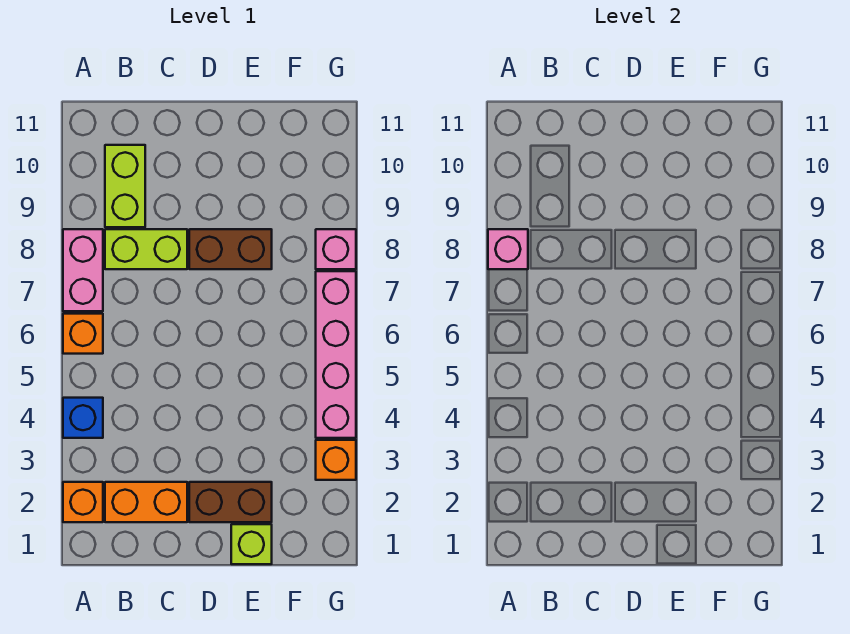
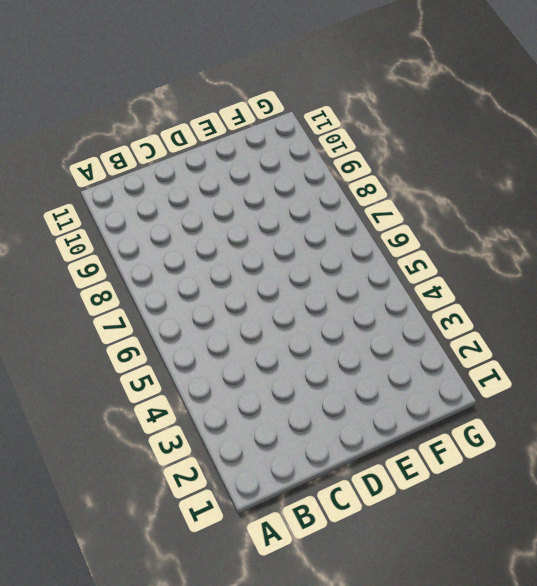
none -> orange 1x1 brick [63,482,103,522]
none -> blue 1x1 brick [63,398,103,438]
none -> orange 1x1 brick [63,314,103,354]

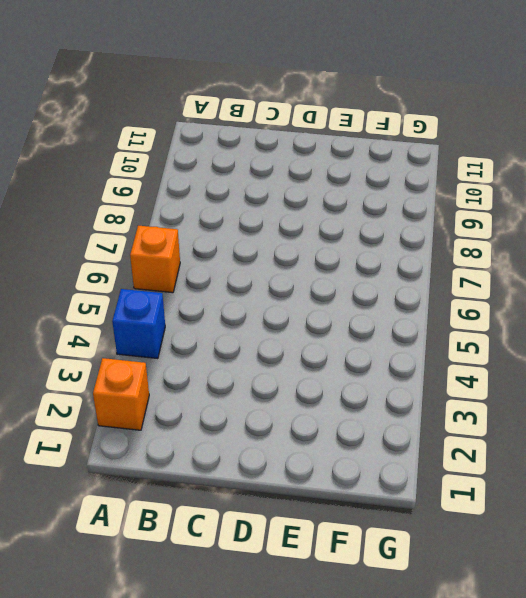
none -> pink 1x2 brick [63,229,103,311]
none -> orange 1x2 brick [105,482,187,522]
none -> lime 1x2 brick [105,229,187,269]

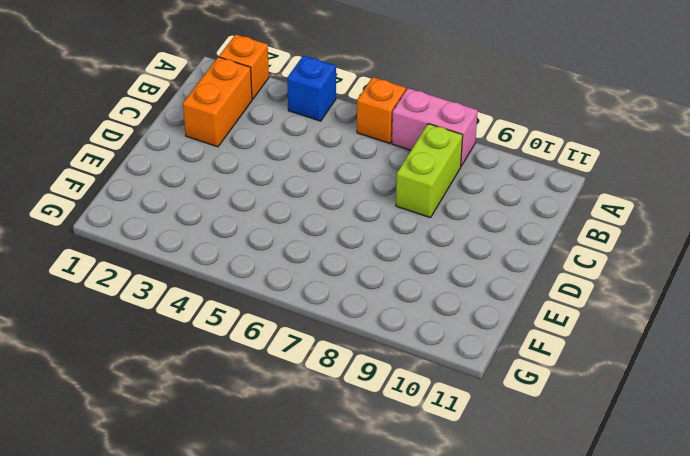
none -> lime 1x2 brick [105,145,145,227]
none -> brown 1x2 brick [189,482,272,522]
none -> brown 1x2 brick [189,229,272,269]

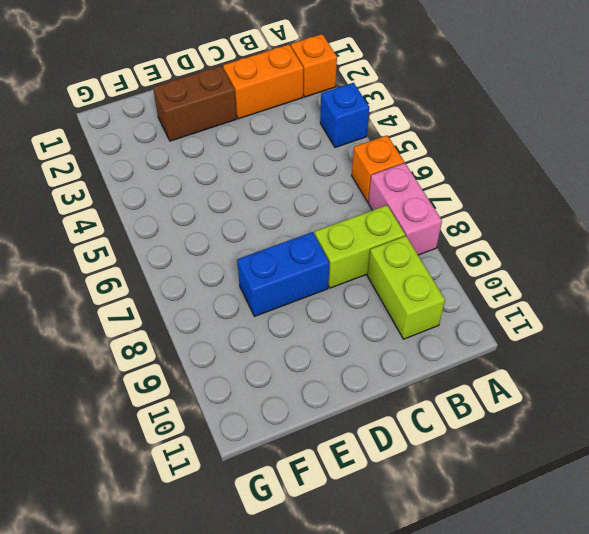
blue 1x2 brick [237,232,329,316] -> brown 1x2 brick [189,229,272,269]
none -> lime 1x1 brick [231,524,272,564]
none -> orange 1x1 brick [316,440,356,480]
none -> pink 1x4 brick [316,271,356,438]

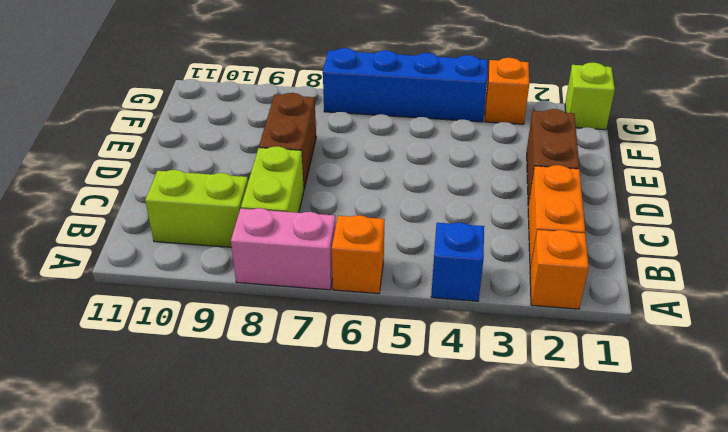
lime 1x1 brick [565,62,615,130] -> lime 1x1 brick moved to [231,524,272,564]
blue 1x4 brick [323,48,488,122] -> pink 1x4 brick [316,271,356,438]
none -> pink 1x1 brick [316,229,356,269]
none -> pink 1x1 brick [488,229,528,269]

